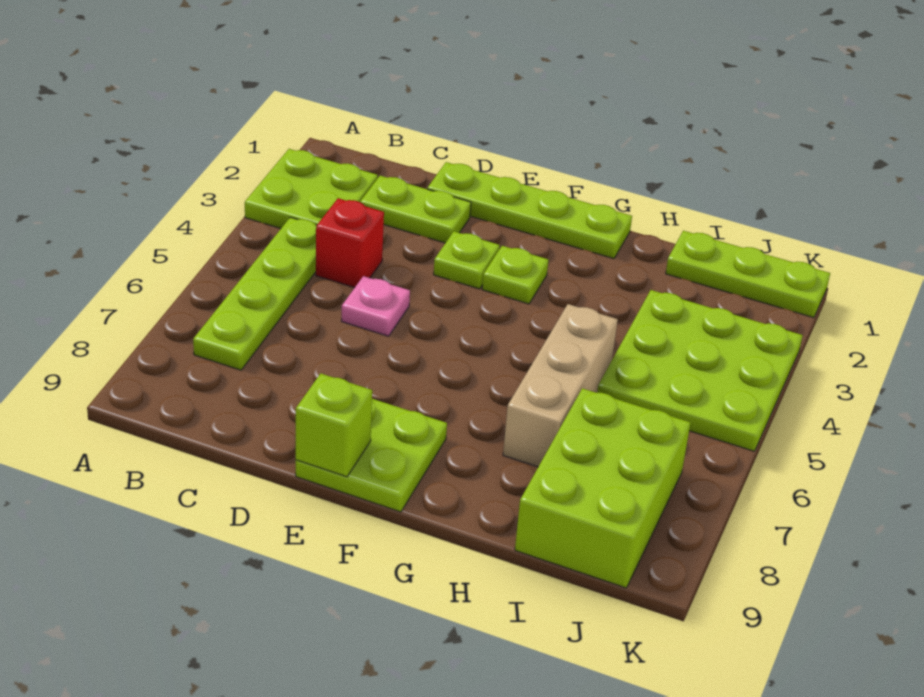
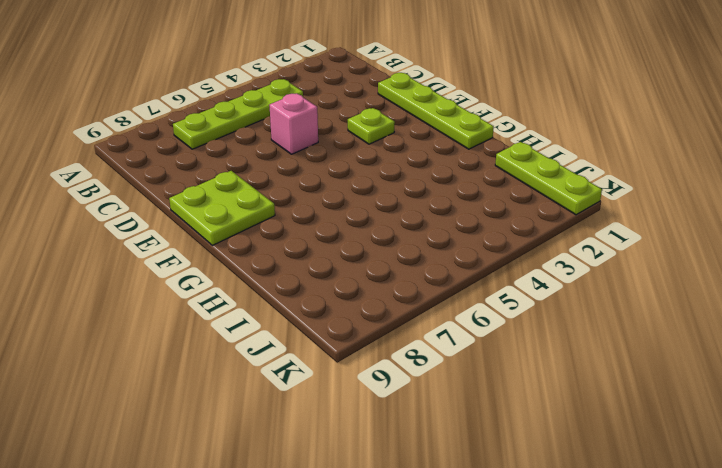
pink 1x1 brick [269,93,318,154] -> pink 1x1 plate [341,276,410,336]
none -> lime 2x2 plate [245,149,378,228]
none -> lime 1x2 plate [360,176,471,243]
none -> red 1x1 brick [316,198,384,288]

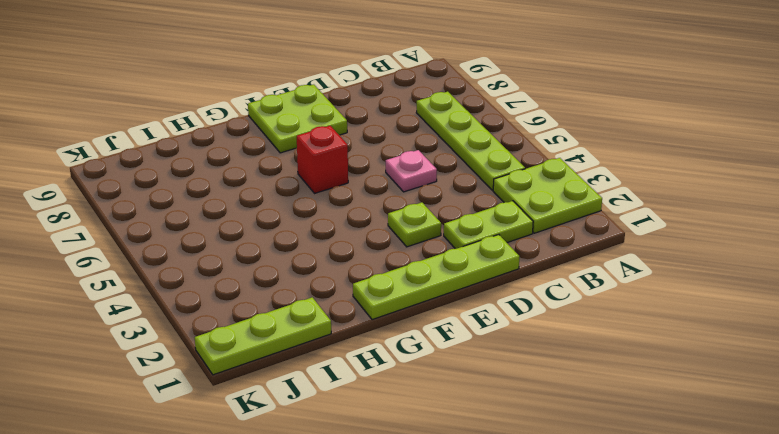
red 1x1 brick [297,126,348,193] -> red 1x1 brick moved to [316,198,384,288]
none -> lime 1x1 plate [482,246,548,304]
none -> tan 1x3 brick [503,304,618,467]
none -> lime 3x3 plate [597,290,803,451]

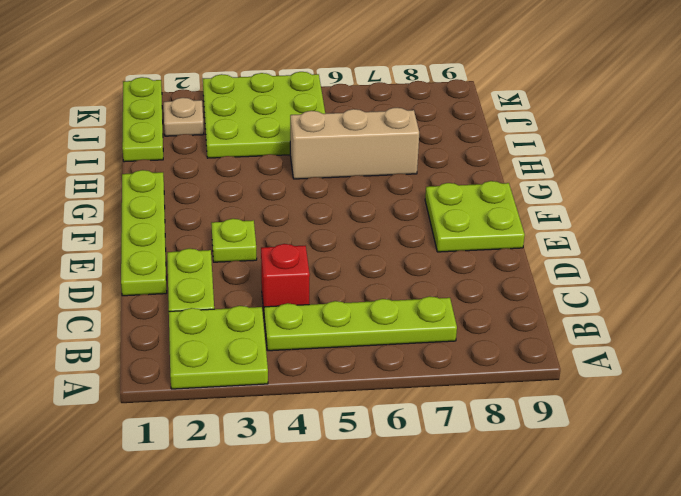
tan 1x1 plate [164,98,204,136] -> none
none -> pink 1x1 plate [341,276,410,336]
none -> lime 1x1 plate [482,246,548,304]
none -> lime 2x3 brick [515,388,691,588]

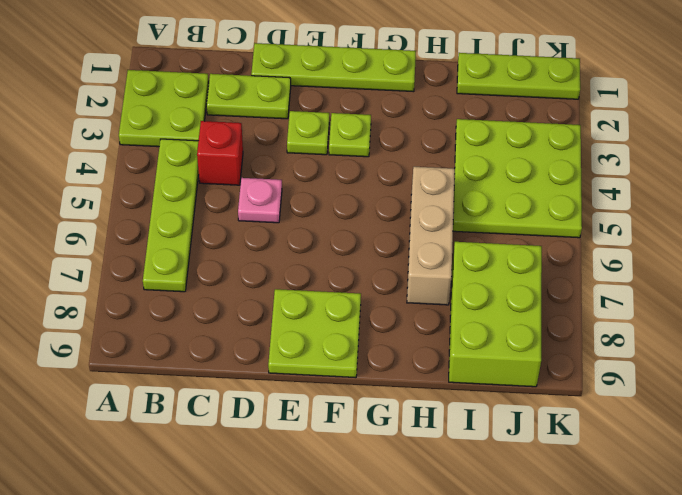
none -> lime 1x1 brick [296,374,372,477]

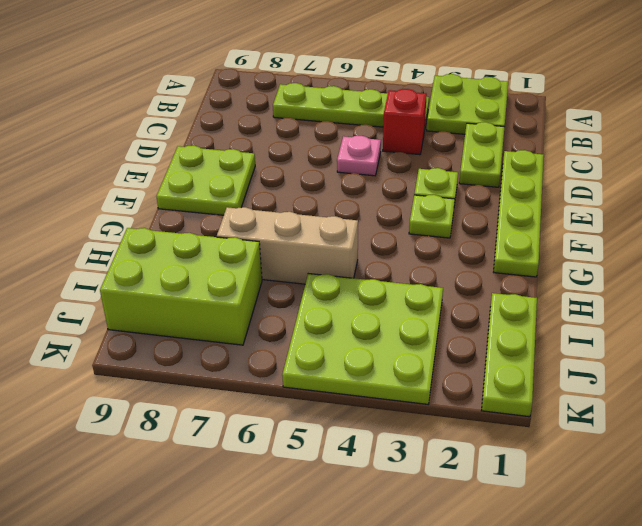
none -> lime 1x1 brick [296,374,372,477]

